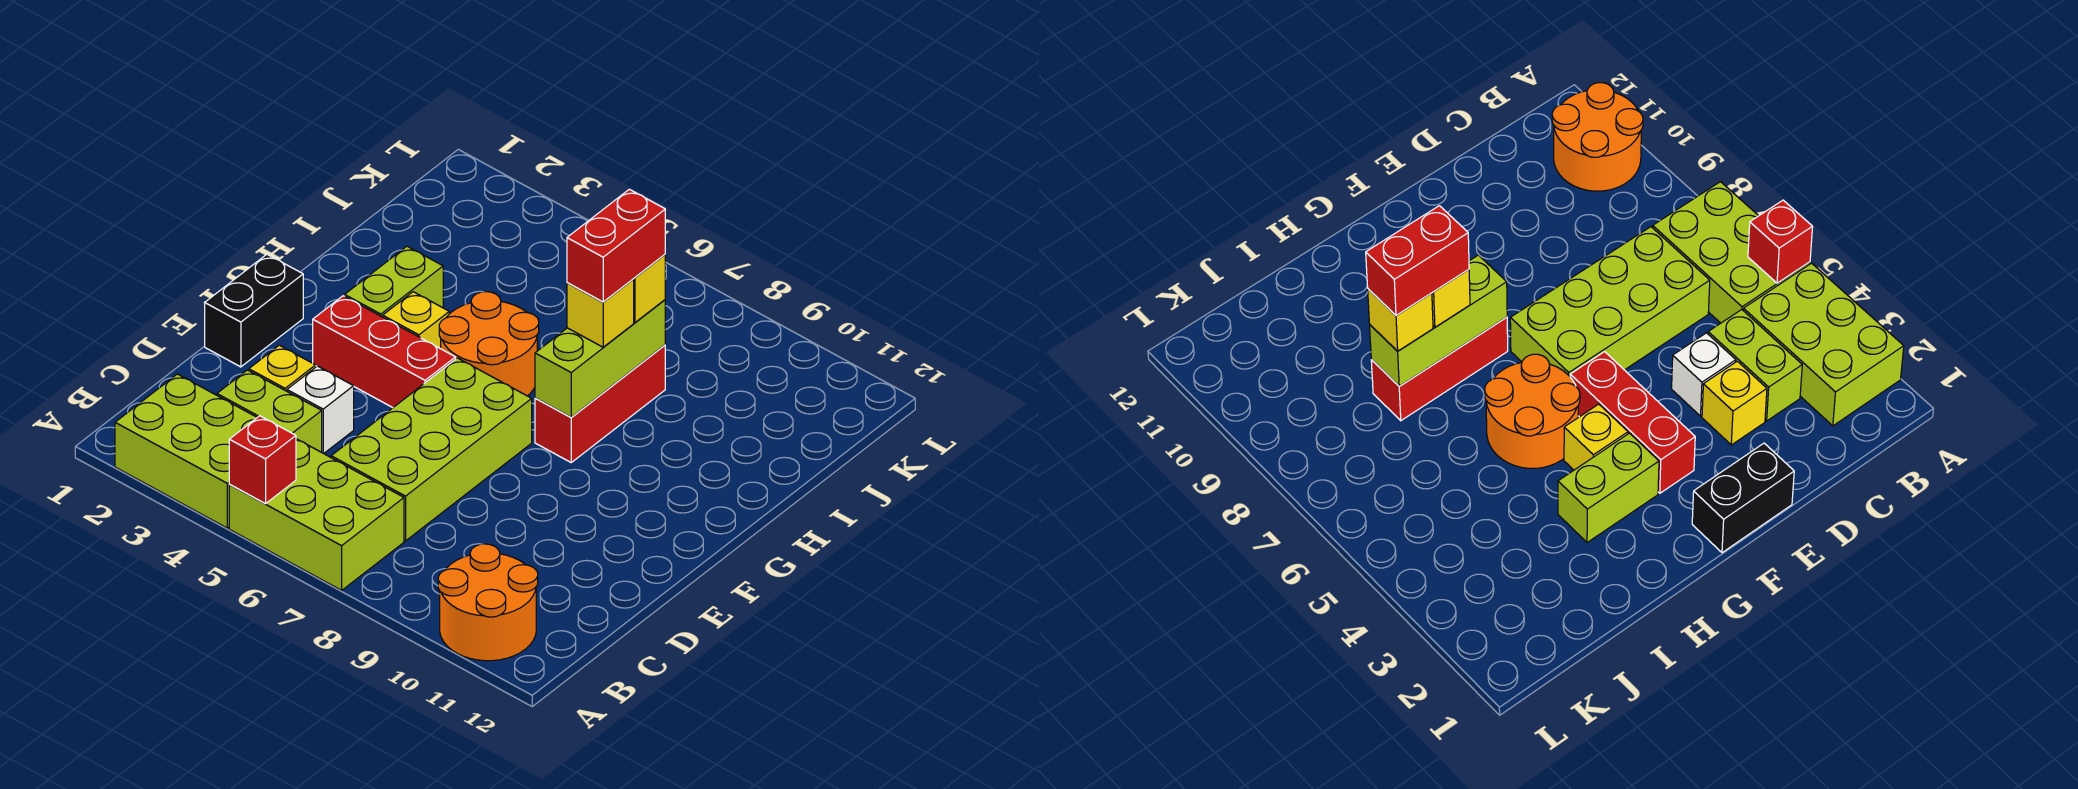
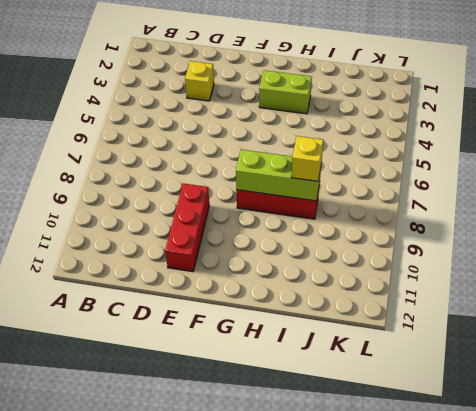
red 1x3 brick [165,183,209,272] -> red 1x3 brick moved to [313,296,456,408]
none -> lime 2x3 brick [115,374,257,528]
none -> lime 2x3 brick [229,439,404,590]
none -> orange 2x2 round brick [438,544,538,661]

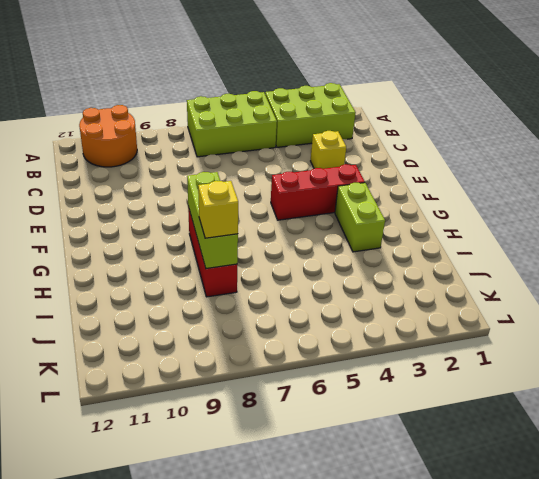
none -> lime 1x2 brick [217,370,322,452]
none -> lime 2x4 brick [331,358,532,541]
none -> white 1x1 brick [287,366,354,454]

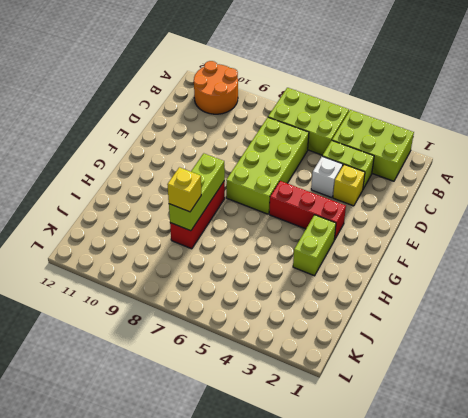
none -> black 1x2 brick [205,254,303,367]
none -> yellow 1x1 brick [383,292,449,349]
none -> orange 2x2 round brick [439,292,539,396]

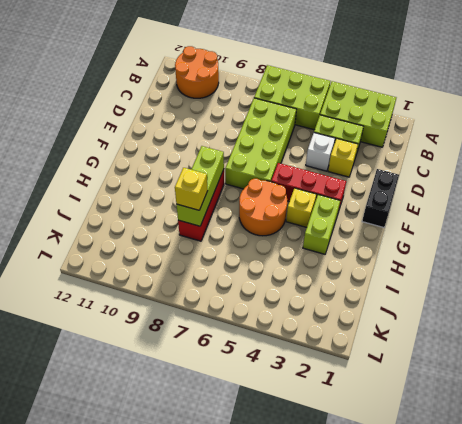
none -> red 1x1 brick [229,416,296,504]
none -> yellow 1x1 brick [567,279,634,347]
none -> red 1x2 brick [567,189,665,302]

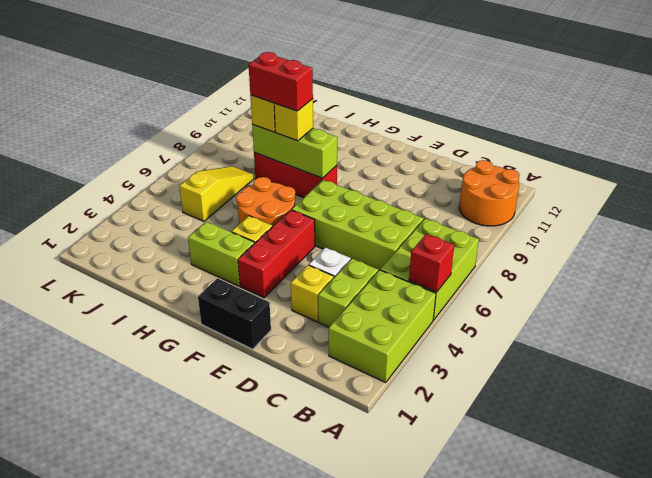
yellow 1x3 slope [179,166,254,221] -> none

